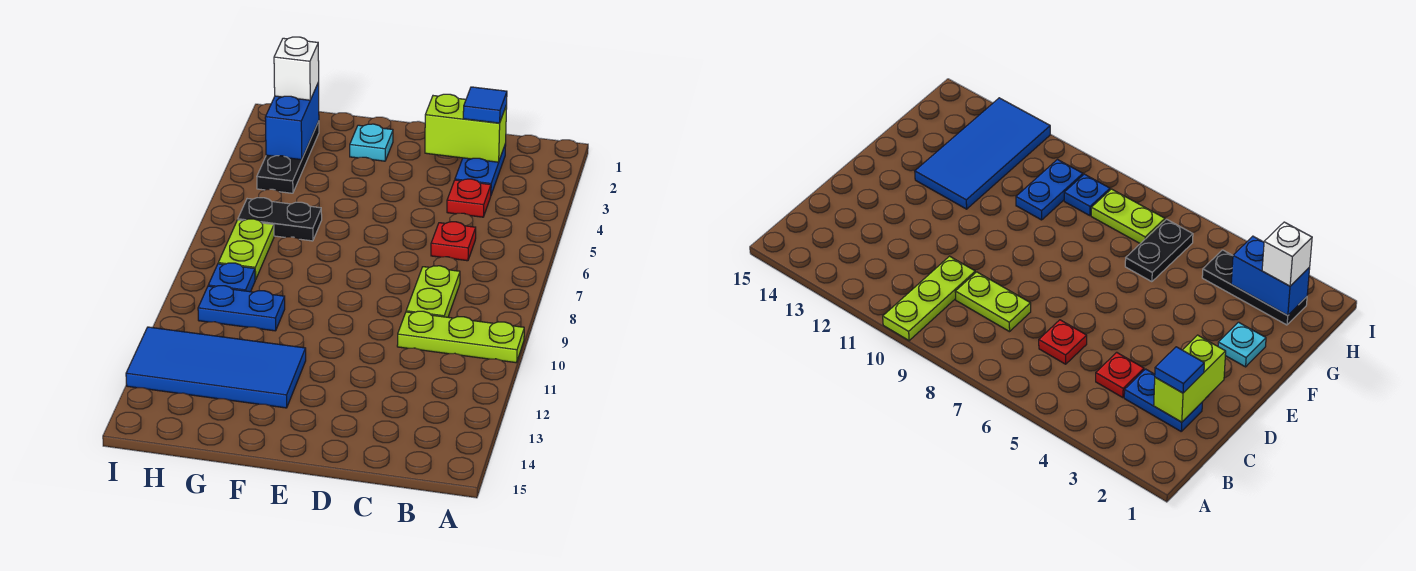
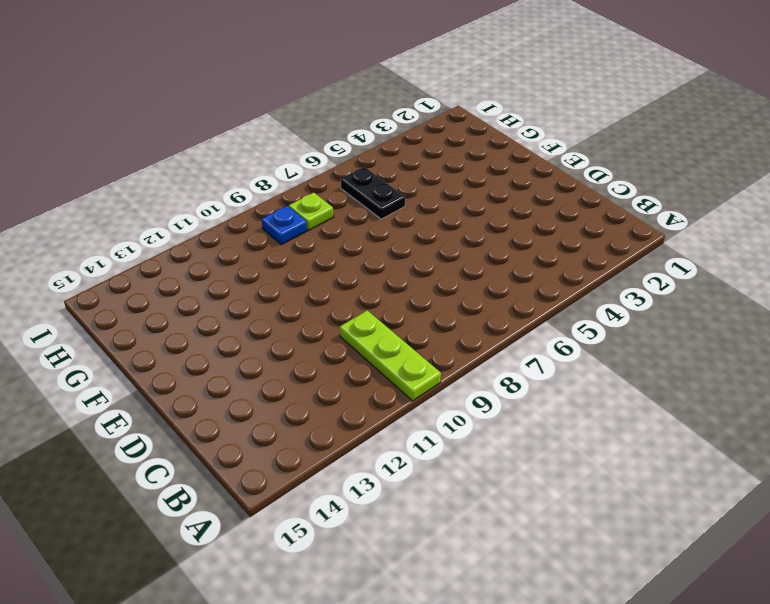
lime 1x1 plate [289,193,334,230] -> lime 1x2 plate [218,219,274,280]
none -> blue 1x2 plate [455,144,506,195]
none -> red 1x1 plate [447,179,491,217]
none -> red 1x1 plate [431,222,476,261]

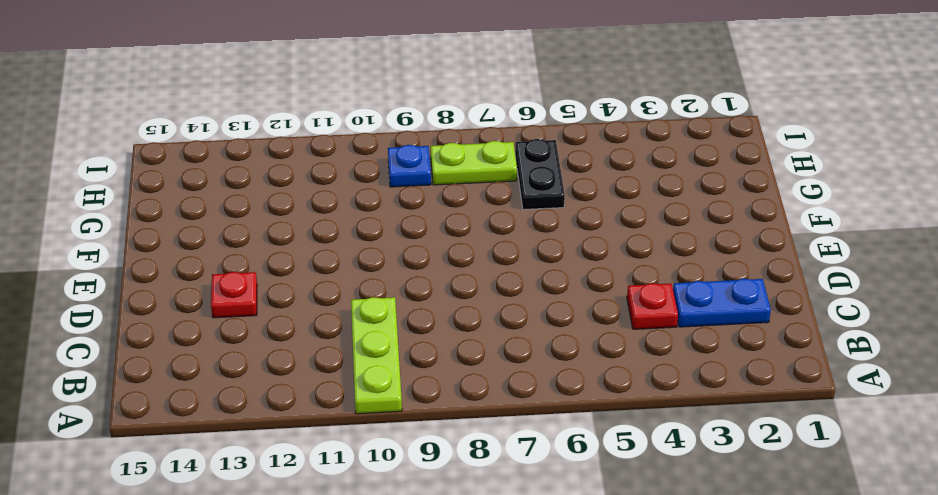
red 1x1 plate [211,272,257,318] -> red 1x1 plate moved to [431,222,476,261]
none -> lime 1x2 plate [406,266,460,317]
none -> cyan 1x1 plate [350,124,393,161]
none -> blue 2x4 tile [126,327,306,408]

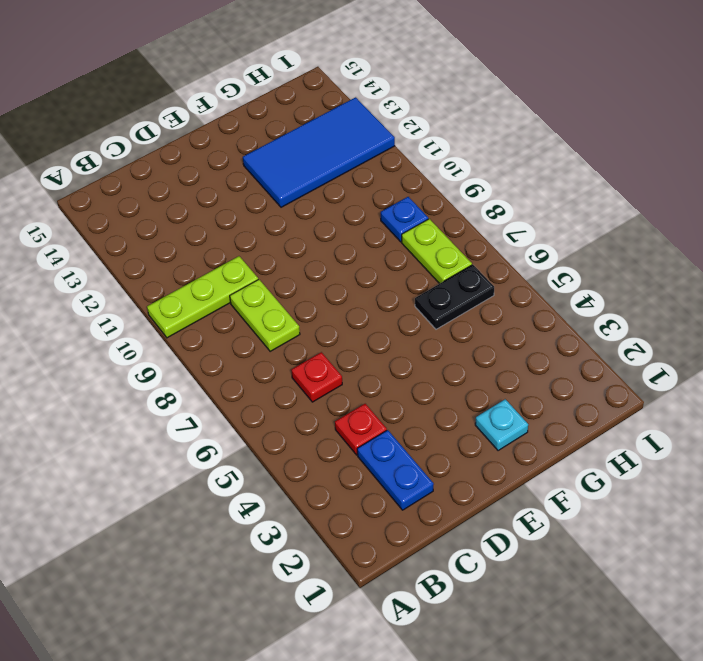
none -> blue 1x2 plate [198,286,285,331]
none -> black 1x3 plate [257,121,319,193]
none -> lime 1x2 brick [425,94,507,162]

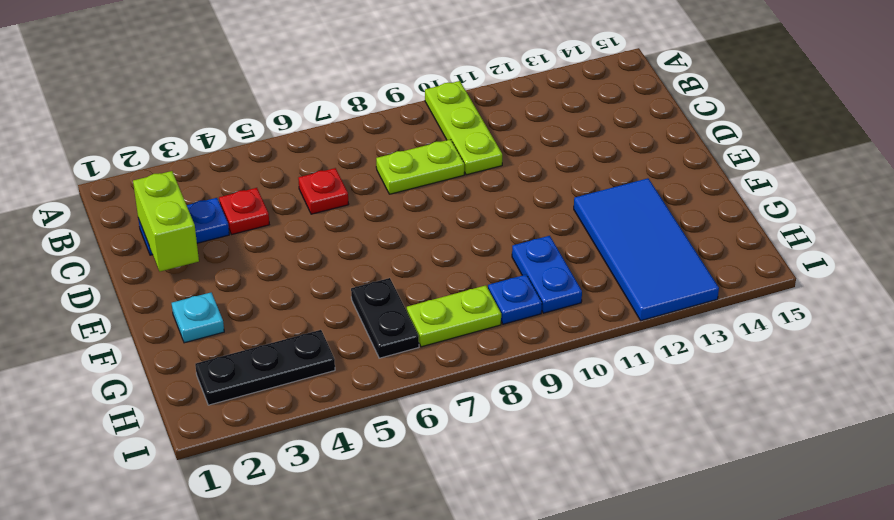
none -> blue 1x2 brick [265,82,319,160]
none -> blue 1x1 tile [463,87,507,123]
none -> white 1x1 brick [274,37,319,100]

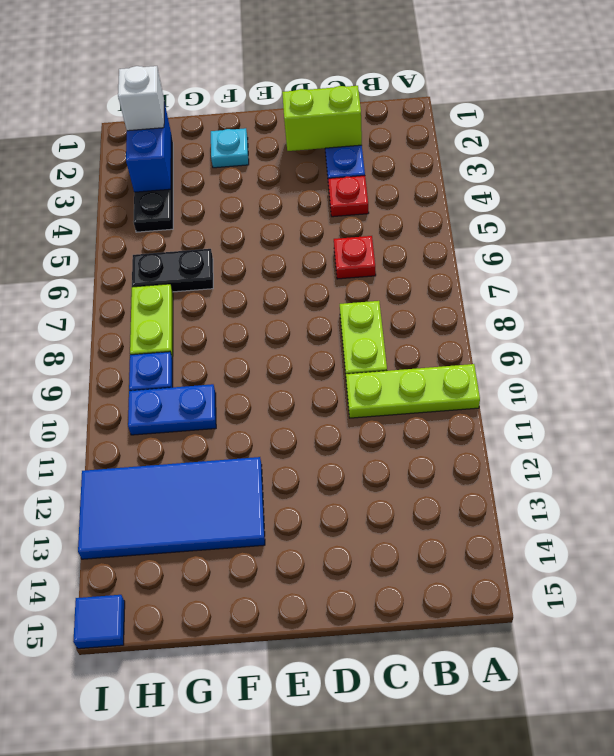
blue 1x1 tile [73,595,125,649] -> blue 1x1 tile moved to [463,87,507,123]

